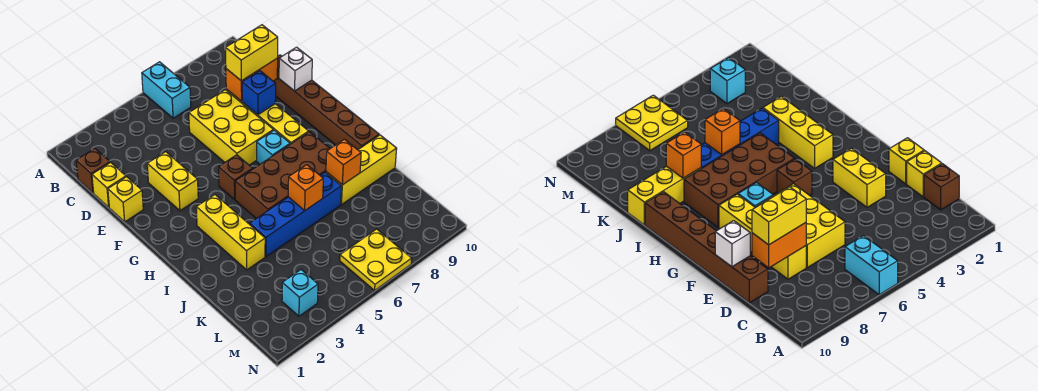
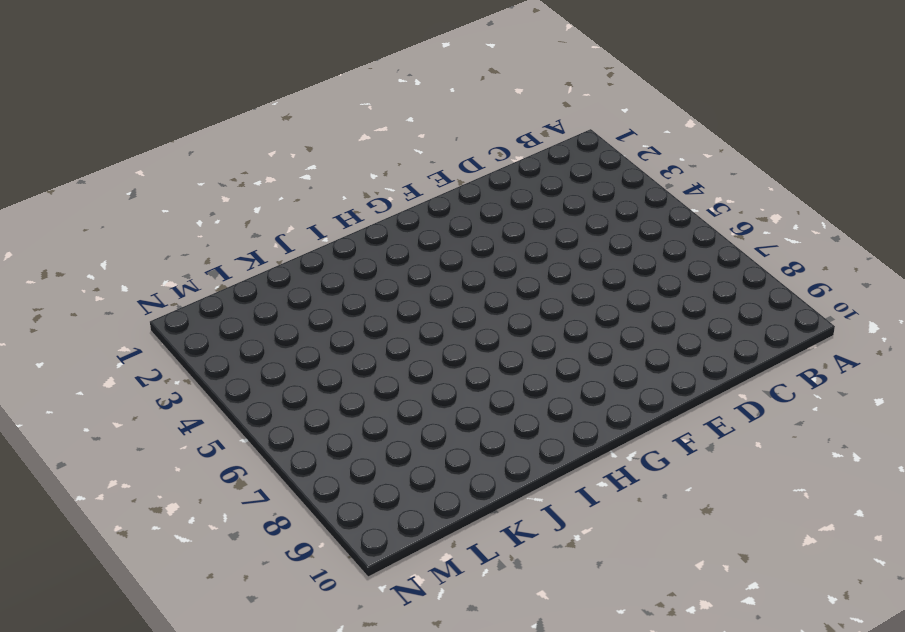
none -> cyan 1x2 brick [142,62,191,118]
none -> brown 1x1 brick [76,149,110,193]
none -> yellow 1x1 brick [92,162,126,207]

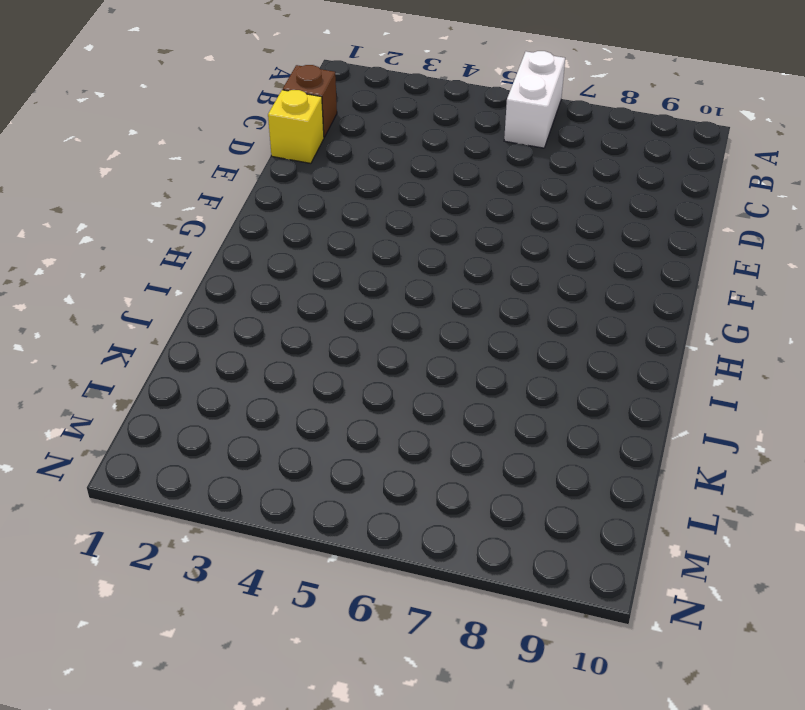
white 1x2 brick [504,51,565,148] -> cyan 1x2 brick [142,62,191,118]
none -> yellow 2x3 brick [189,90,274,165]
none -> yellow 1x4 brick [226,89,309,144]
none -> brown 1x6 brick [273,55,379,150]

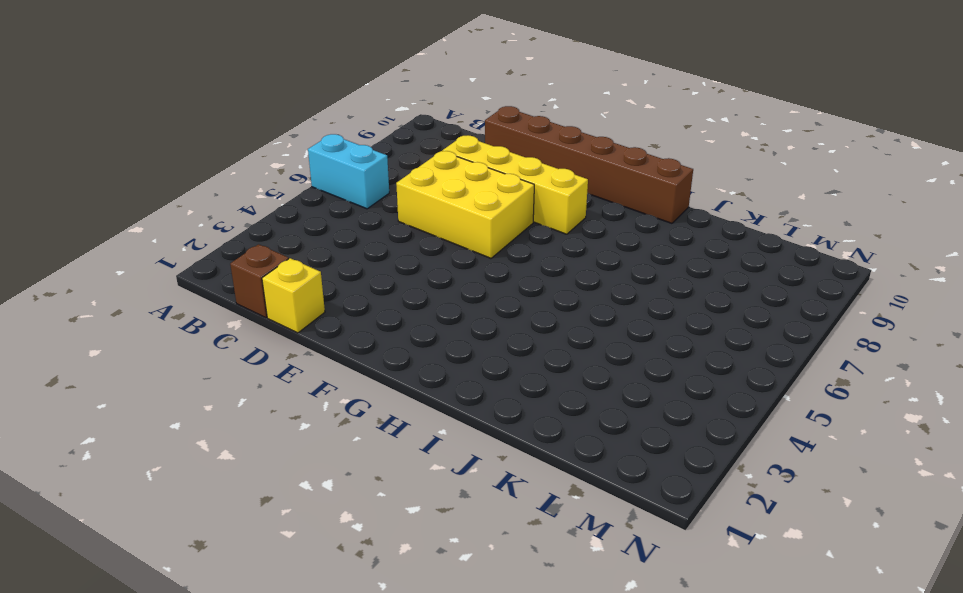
none -> yellow 1x1 brick [108,177,143,222]
none -> yellow 1x2 brick [147,152,198,211]
none -> brown 1x1 brick [219,155,253,199]

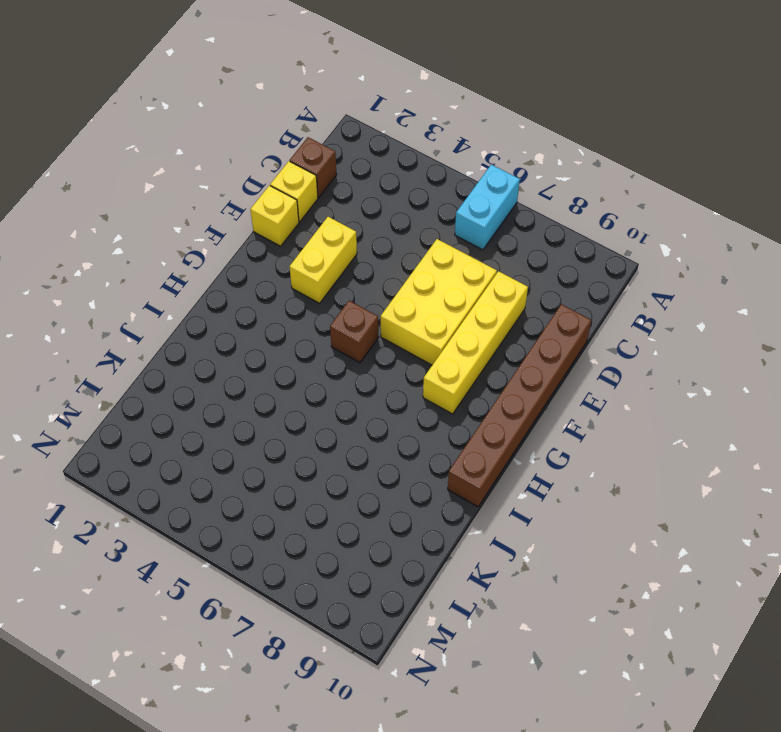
none -> cyan 1x1 brick [257,130,290,164]
none -> yellow 1x3 brick [196,195,265,270]
none -> brown 2x4 brick [235,132,330,219]

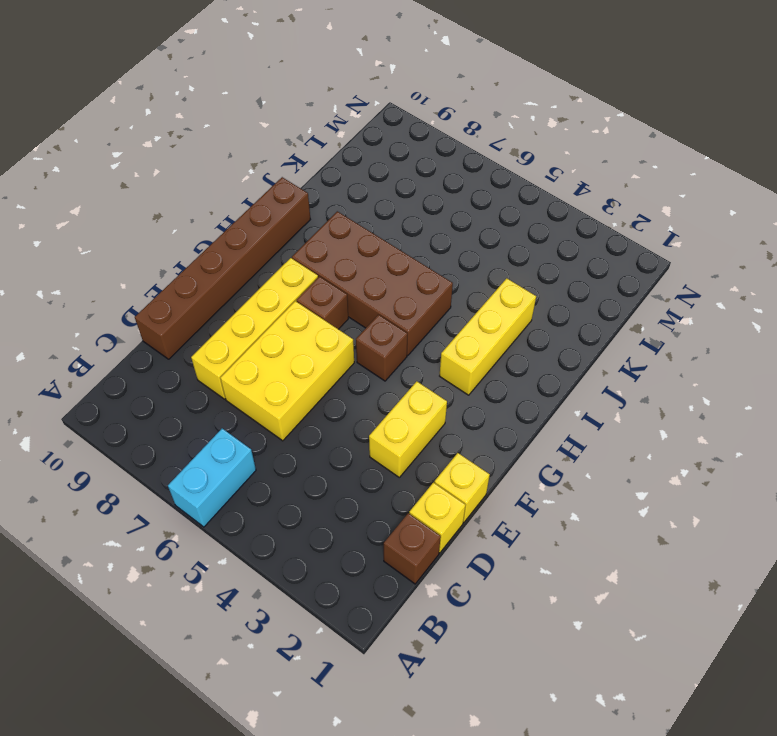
brown 1x1 brick [297,276,348,329] -> cyan 1x1 brick [257,130,290,164]
none -> blue 1x4 brick [250,172,341,257]
none -> yellow 1x3 brick [326,135,397,205]
none -> cyan 1x1 brick [282,270,318,316]

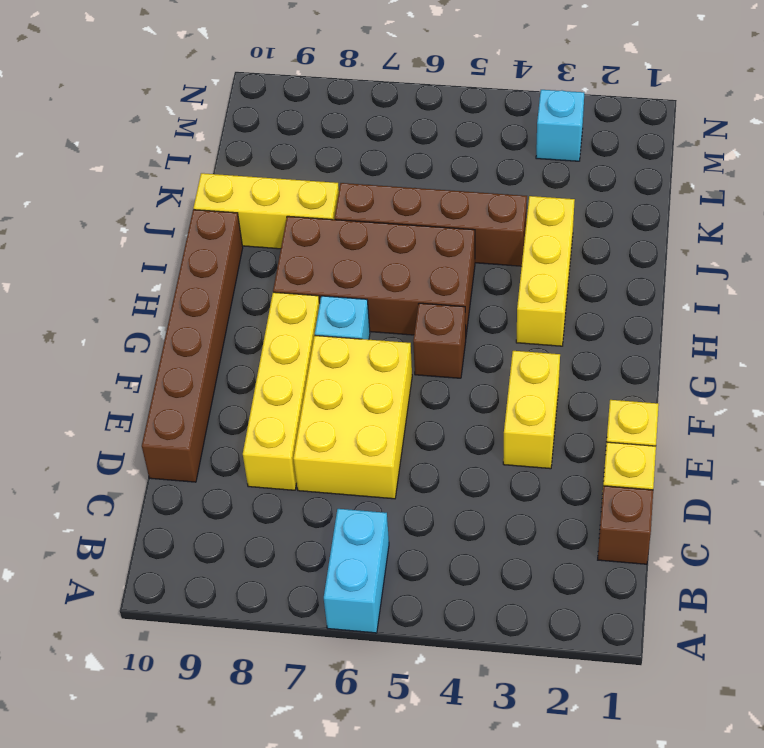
brown 1x4 brick [335,183,527,266] -> blue 1x4 brick [250,172,341,257]
none -> yellow 2x2 plate [340,229,412,290]
none -> orange 1x2 brick [226,58,278,101]
none -> blue 1x1 brick [242,71,276,115]

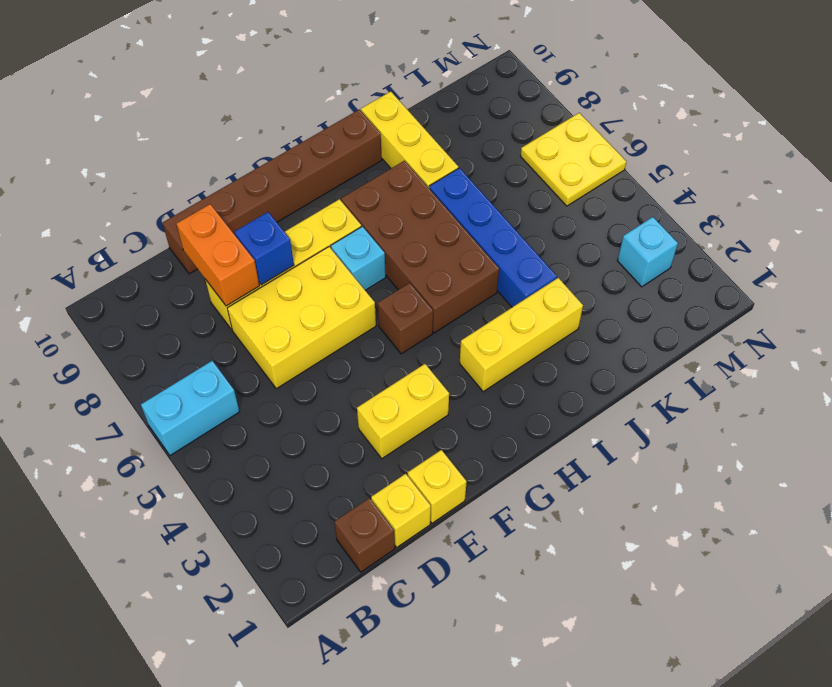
none -> white 1x1 brick [279,47,312,91]
none -> orange 1x1 brick [288,165,323,210]
none -> orange 1x1 brick [326,139,361,185]

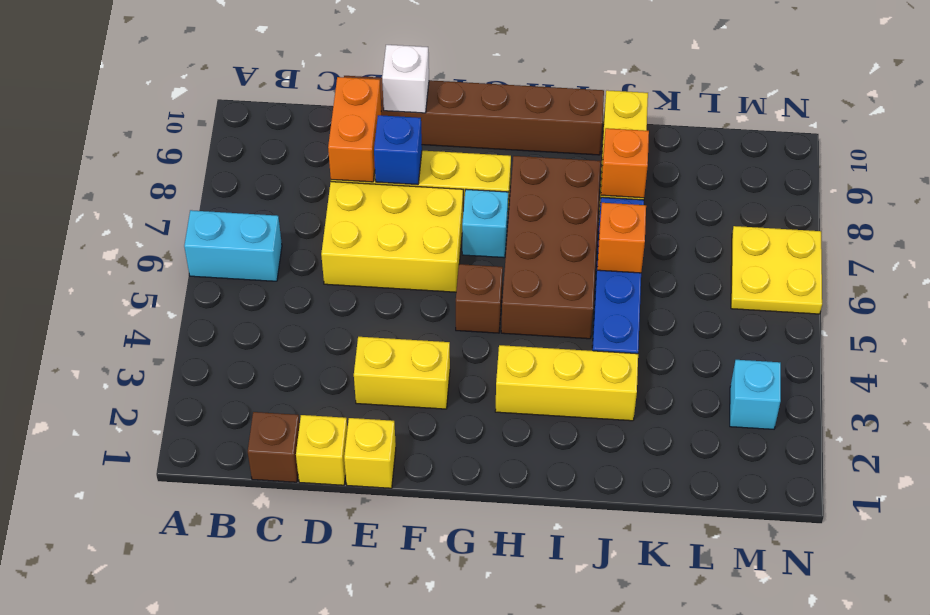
none -> yellow 1x2 brick [226,25,278,81]

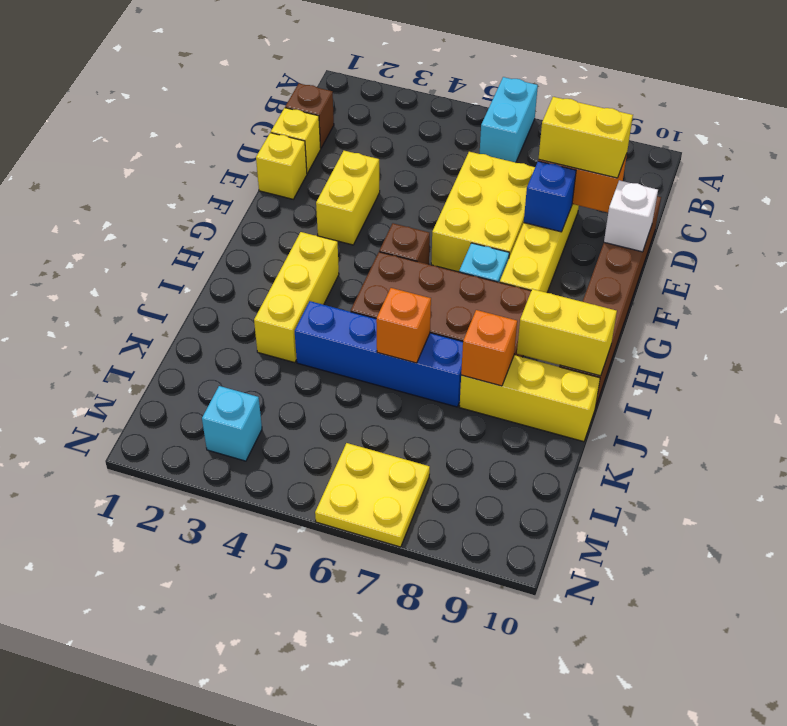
yellow 1x2 brick [517,289,617,376] -> none

